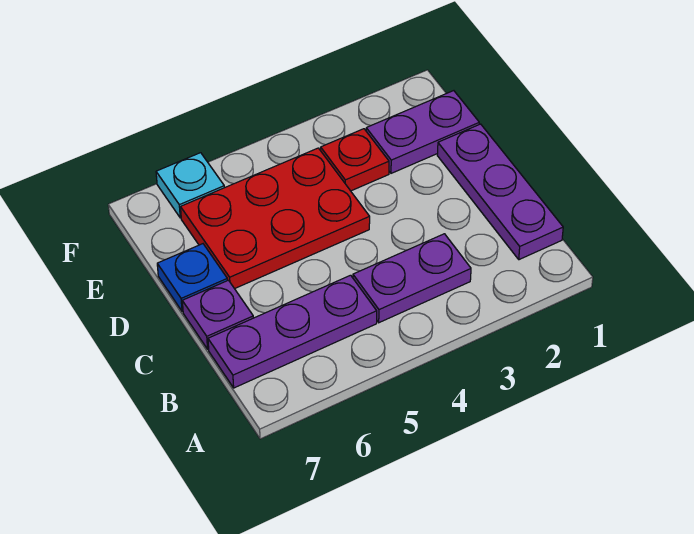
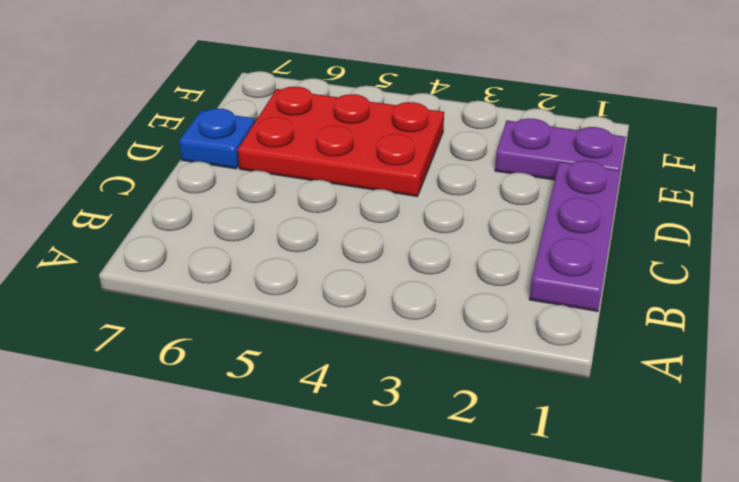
none -> purple 1x2 plate [353,234,471,323]
none -> purple 1x3 plate [208,275,377,388]

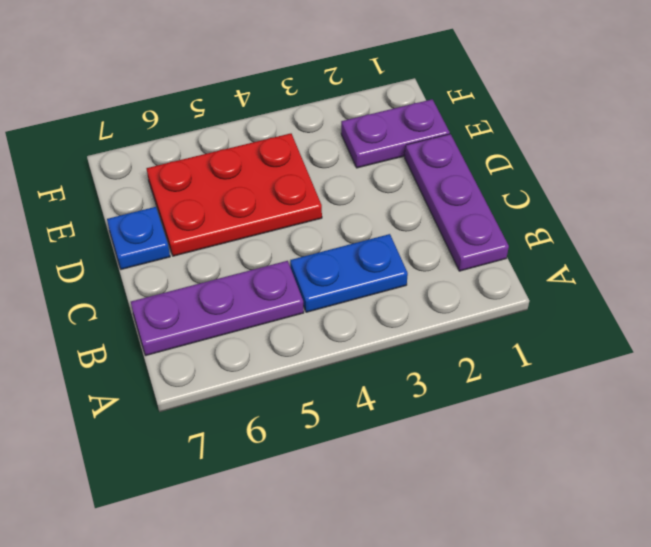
blue 1x2 plate [290,234,408,312] -> purple 1x2 plate [353,234,471,323]
none -> purple 1x1 plate [182,280,253,349]
none -> red 1x1 plate [321,129,389,191]

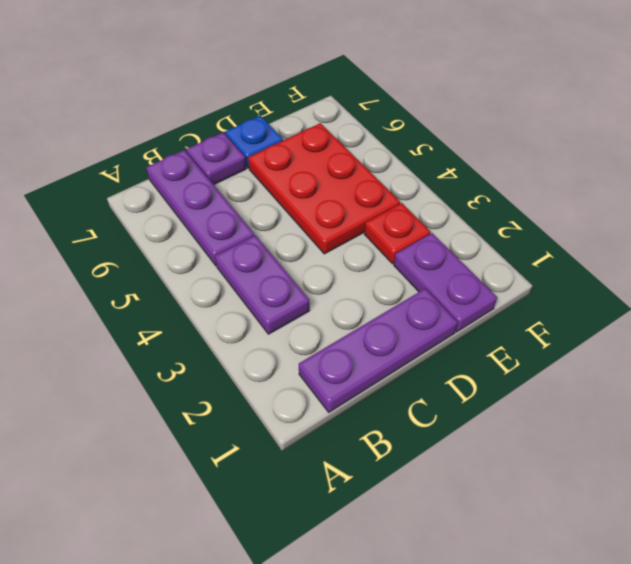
none -> cyan 1x1 plate [156,153,224,218]

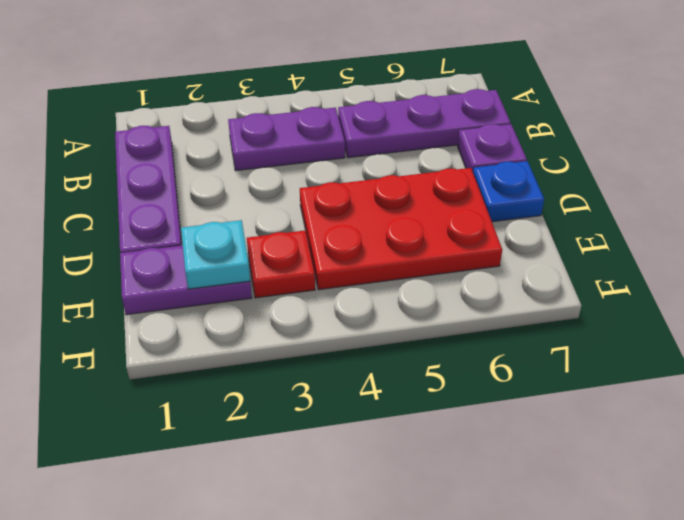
cyan 1x1 plate [181,220,250,289] -> cyan 1x1 plate moved to [156,153,224,218]

